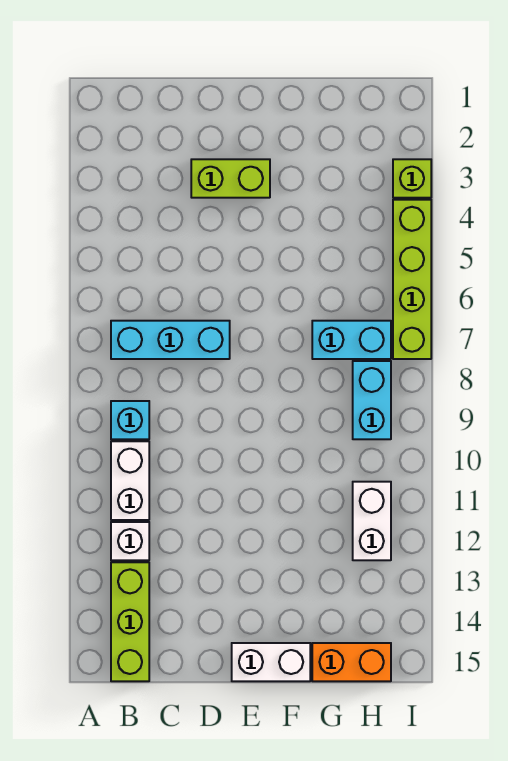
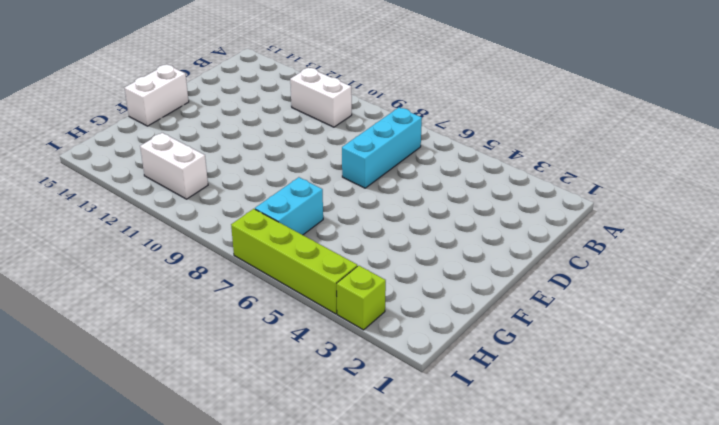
none -> cyan 1x1 brick [111,401,149,439]
none -> white 1x1 brick [111,522,149,560]
none -> lime 1x3 brick [111,562,149,681]

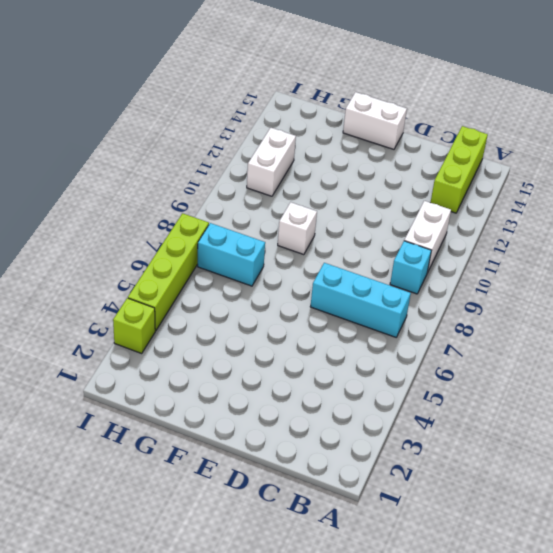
white 1x1 brick [278,202,317,255] -> white 1x1 brick moved to [111,522,149,560]
none -> lime 1x2 brick [191,159,270,198]
none -> orange 1x2 brick [312,643,391,681]
none -> cyan 1x2 brick [353,361,391,439]

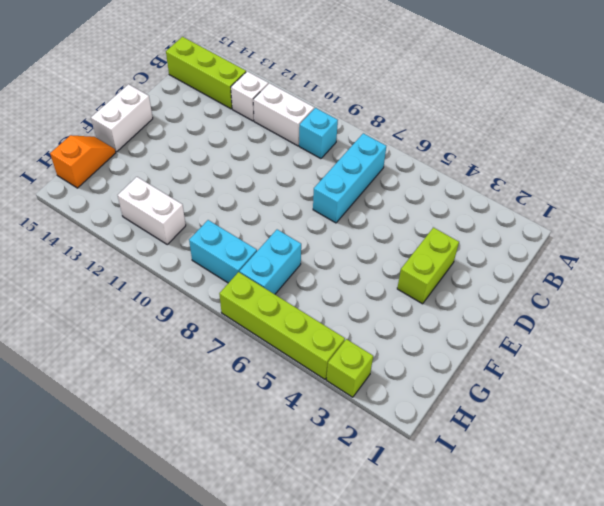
orange 1x2 slope [50,135,116,188] -> orange 1x2 brick [312,643,391,681]

